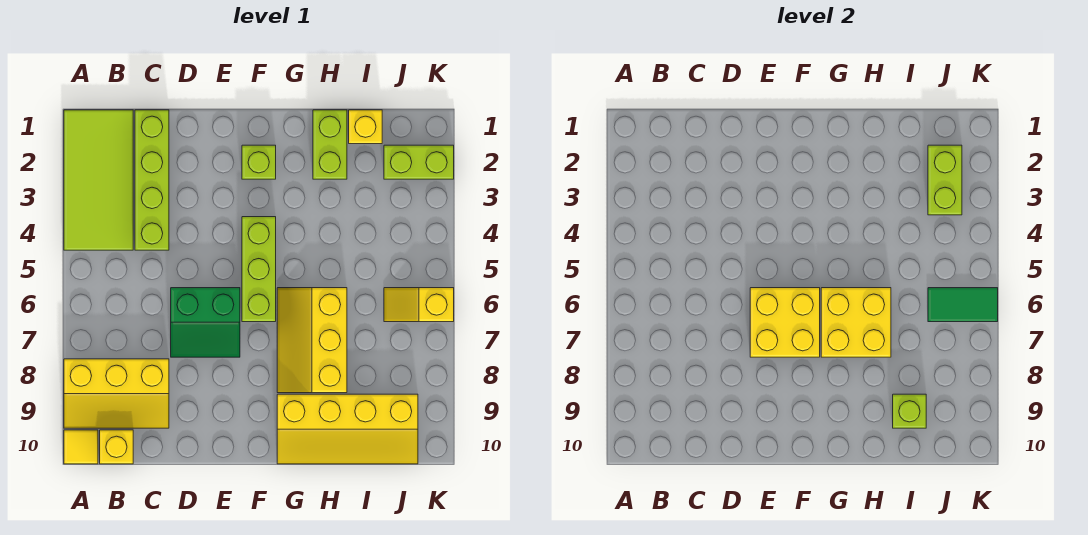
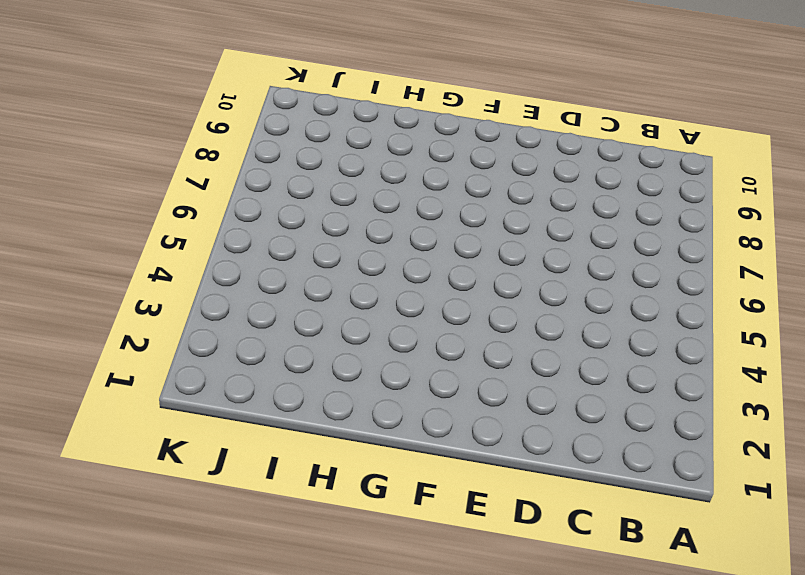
none -> lime 2x4 tile [64,110,133,250]
none -> yellow 2x3 slope [64,359,169,428]
none -> yellow 1x1 tile [64,430,98,464]

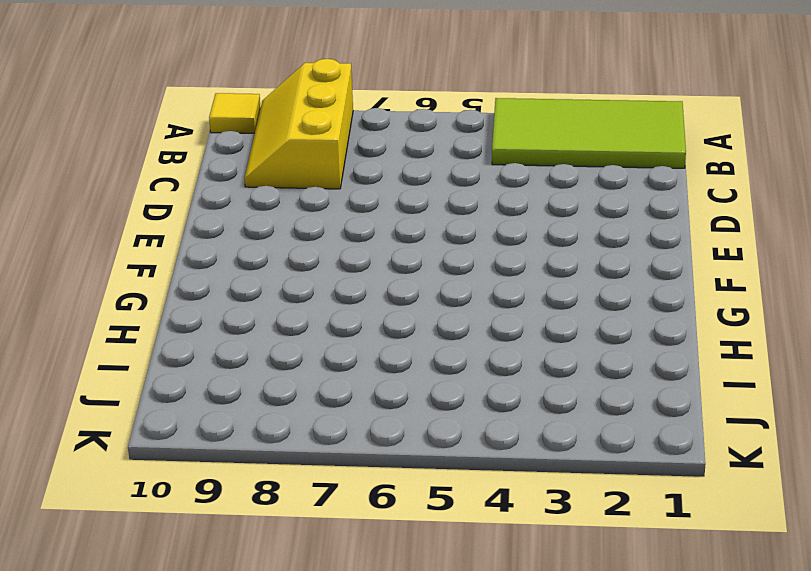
none -> yellow 1x1 brick [100,430,133,464]
none -> lime 1x4 brick [135,110,169,250]
none -> green 2x2 slope [171,288,240,357]

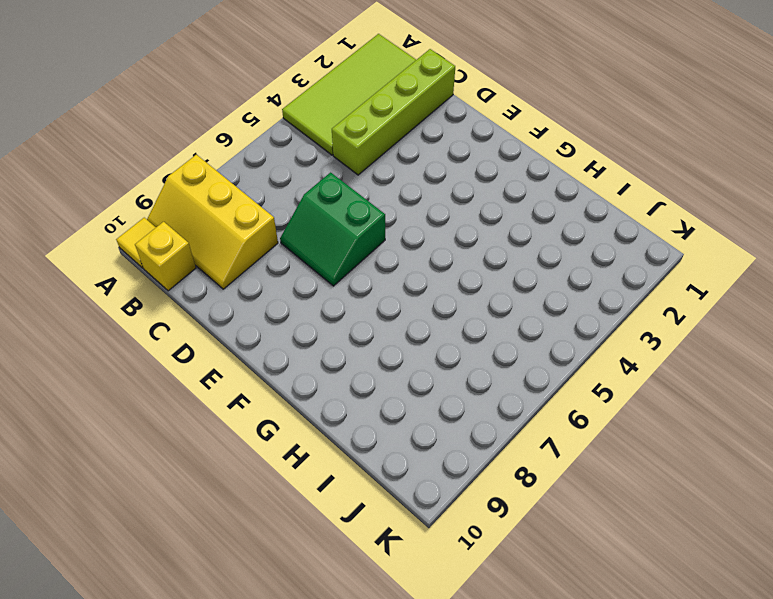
none -> lime 1x1 brick [242,145,276,179]
none -> lime 1x3 brick [242,217,276,322]
none -> yellow 2x3 slope [277,288,347,393]

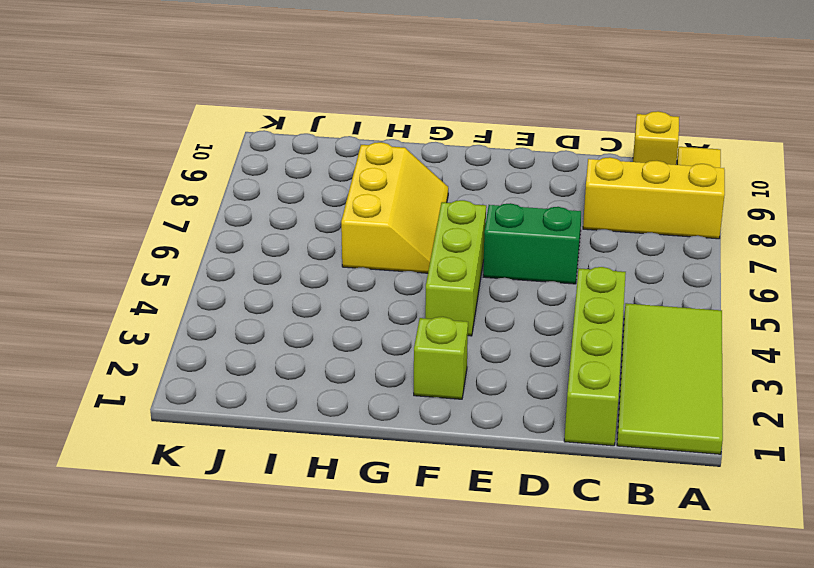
none -> yellow 2x4 slope [277,394,418,464]
none -> lime 1x2 brick [313,110,347,179]
none -> yellow 1x1 brick [349,110,382,144]

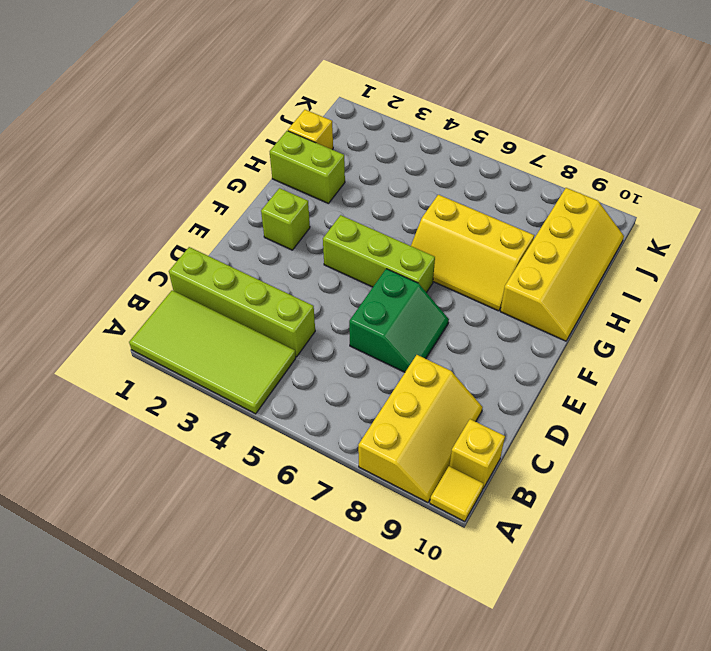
none -> lime 1x2 brick [384,145,454,179]
none -> yellow 1x2 slope [384,288,454,322]
none -> yellow 2x2 brick [750,288,820,357]

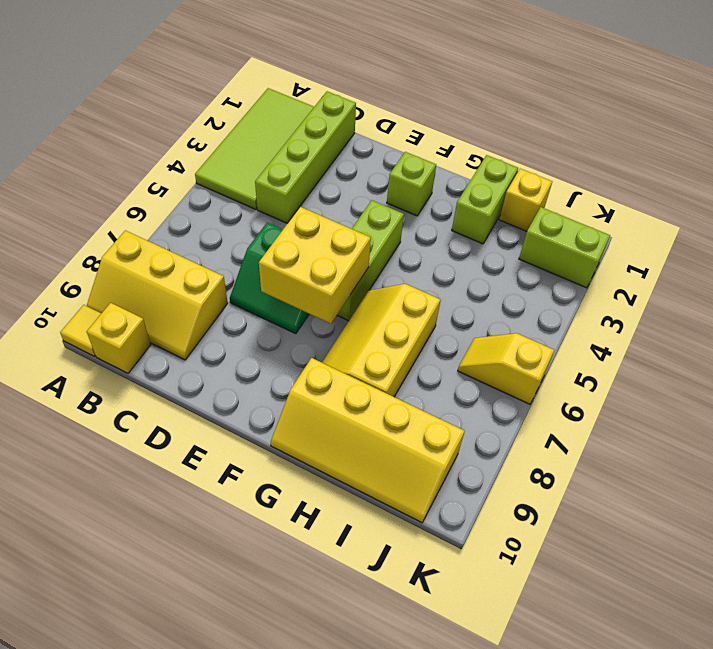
none -> yellow 2x2 brick [821,288,891,357]
none -> lime 1x1 brick [893,394,926,428]
none -> lime 1x2 brick [928,145,962,215]

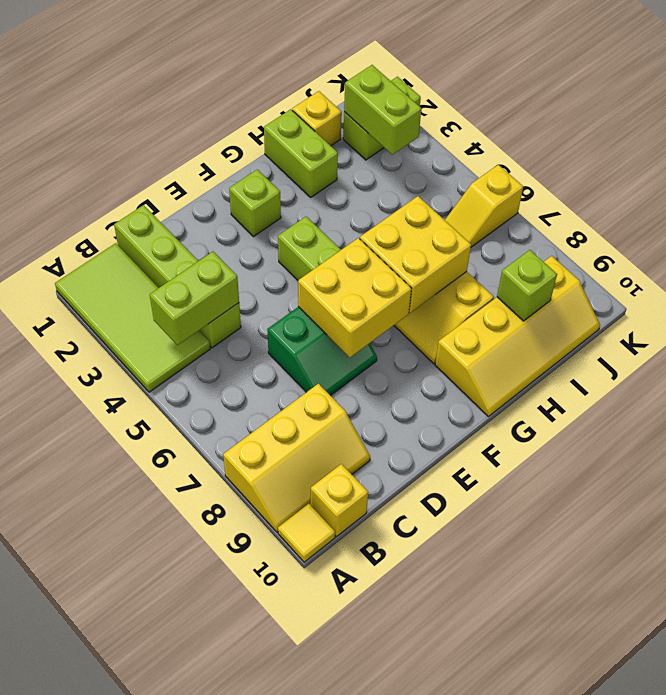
lime 1x2 brick [150,252,239,345] -> none
none -> green 1x2 tile [928,288,998,322]

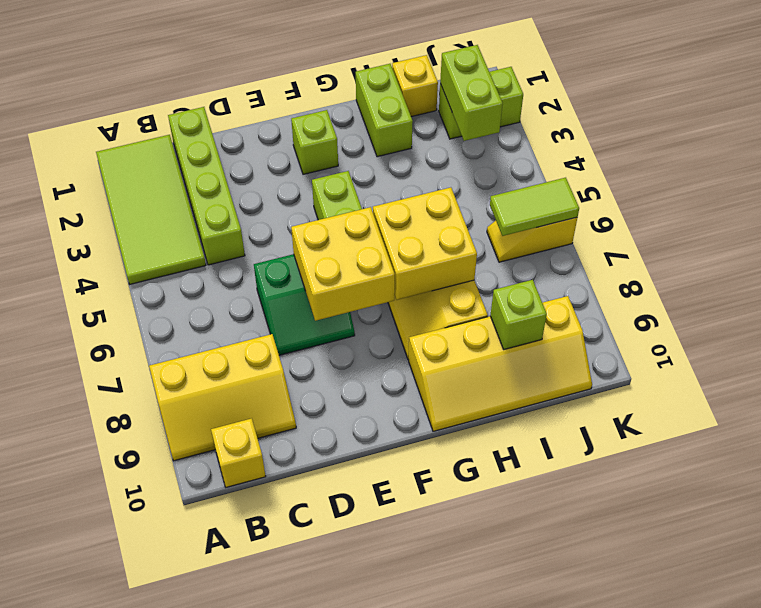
lime 1x2 tile [490,178,579,236] -> green 1x2 tile [928,288,998,322]
none -> yellow 1x1 tile [64,430,98,464]

